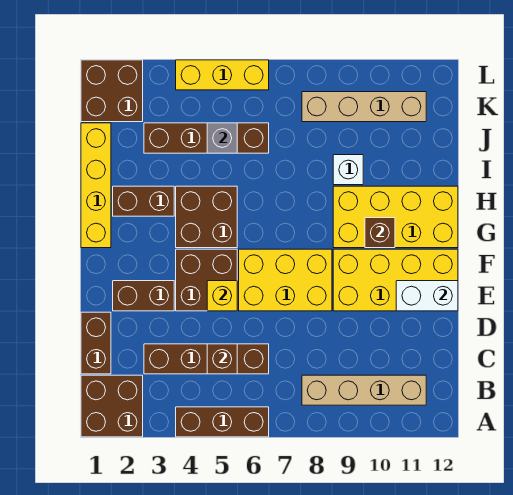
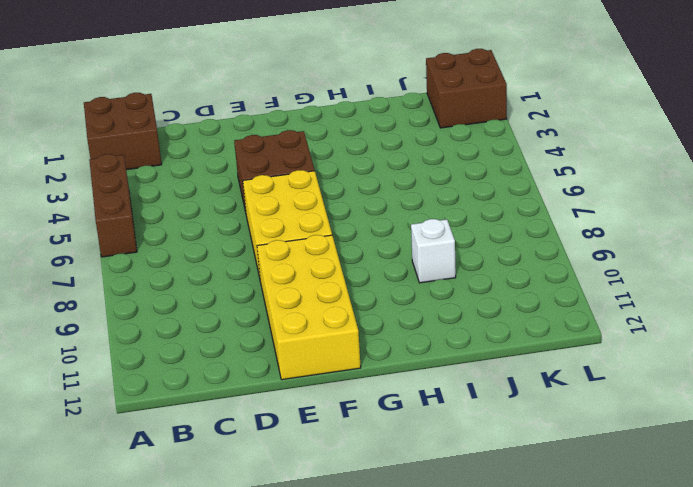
none -> tan 1x4 brick [302,375,426,405]
none -> brown 1x2 brick [81,312,111,374]
none -> brown 1x4 brick [144,344,269,374]

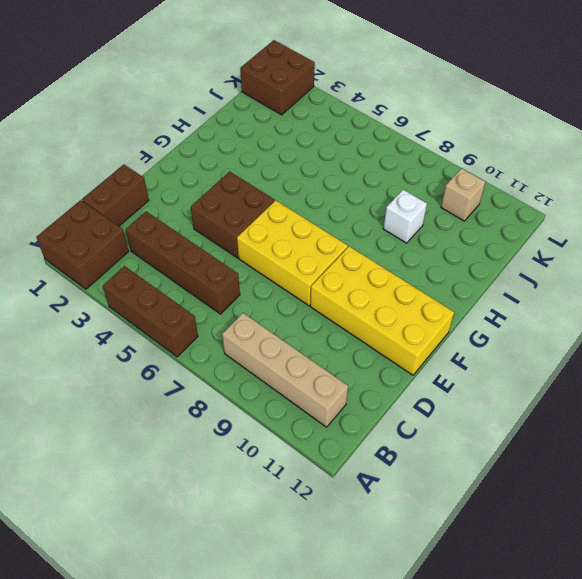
tan 1x1 brick [441,168,485,221] -> tan 1x4 brick [302,92,426,122]
none -> brown 1x2 brick [113,281,174,311]
none -> yellow 1x4 brick [81,123,111,248]
none -> brown 2x2 brick [176,186,237,248]

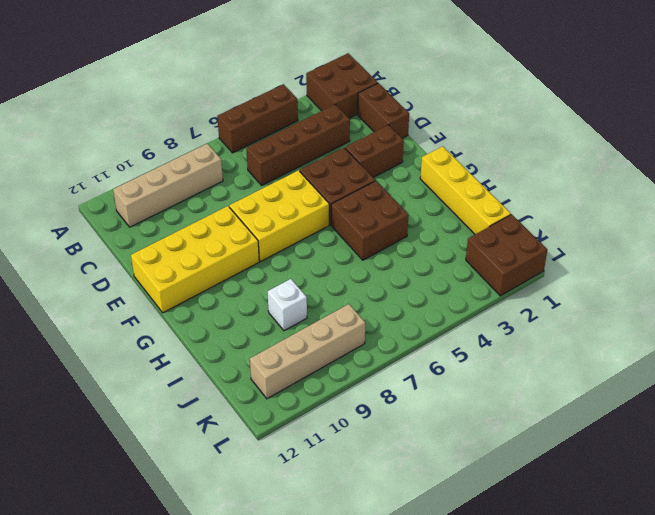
none -> yellow 2x4 brick [333,186,458,248]
none -> brown 1x2 brick [113,186,174,216]
none -> brown 1x4 brick [144,123,269,153]

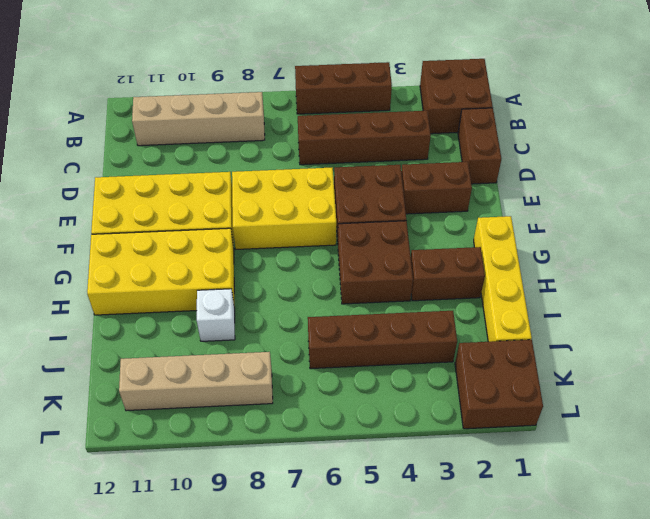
none -> yellow 1x3 brick [176,60,269,90]
none -> brown 1x1 brick [207,344,237,374]
none -> yellow 1x1 brick [207,281,237,311]

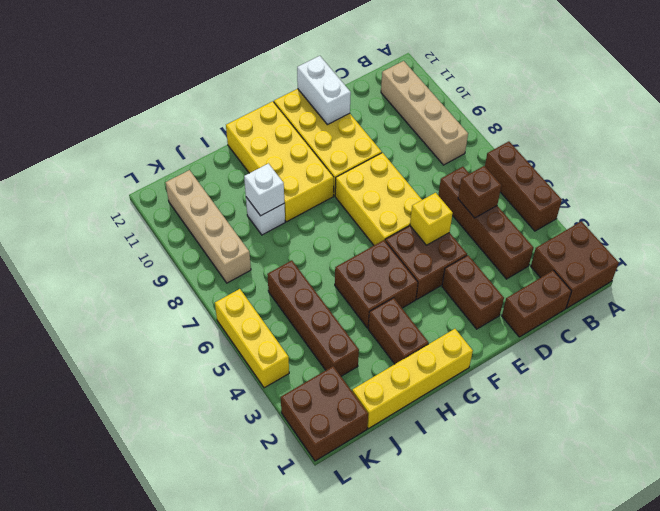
white 1x1 brick [244,164,284,216] -> none
none -> brown 1x1 brick [365,218,395,248]
none -> grey 1x1 brick [207,123,237,153]

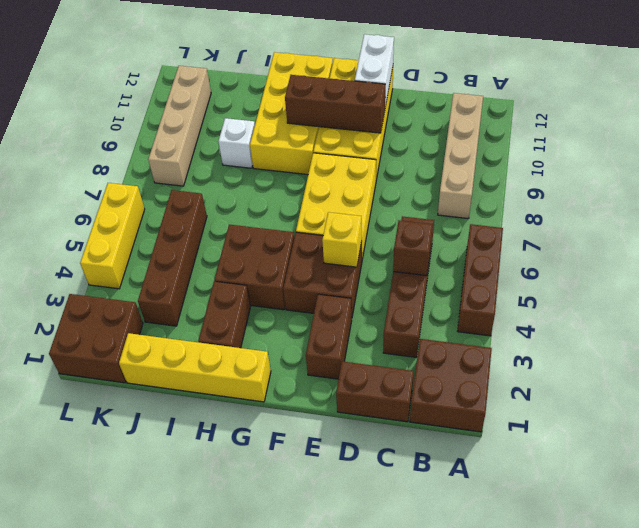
brown 1x3 brick [285,75,385,133] -> brown 1x1 brick [365,218,395,248]
none -> grey 1x1 brick [207,123,237,153]

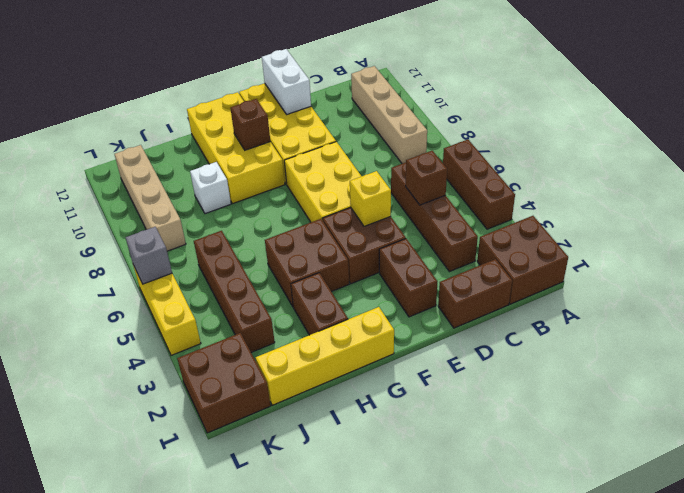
grey 1x1 brick [126,227,172,284] -> grey 1x1 brick moved to [207,123,237,153]

